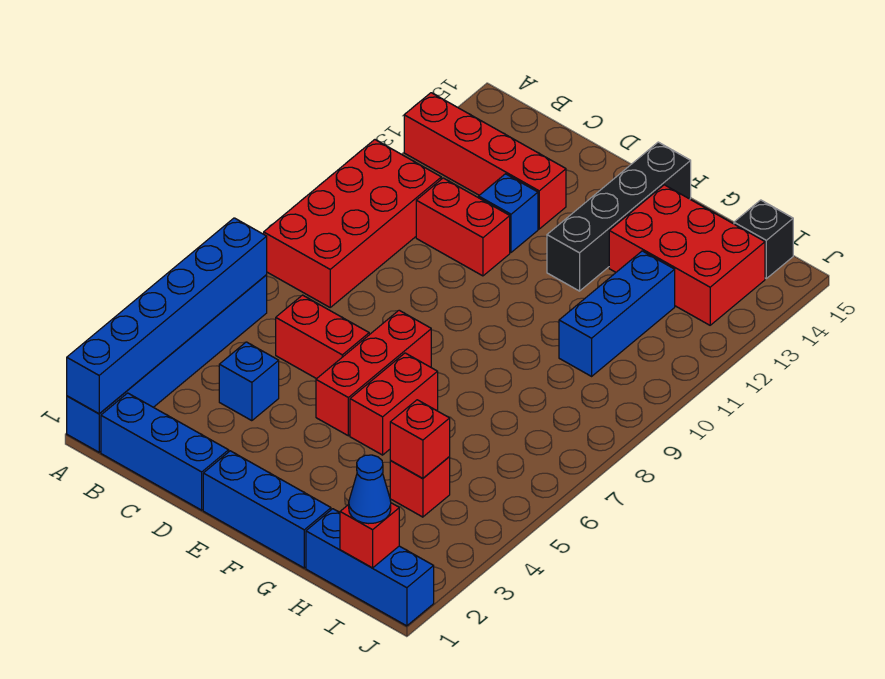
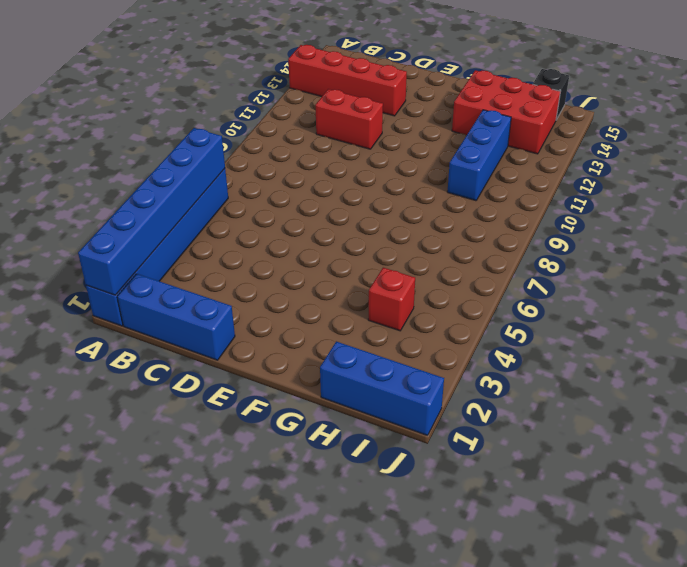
none -> red 2x4 brick [264,140,441,307]
none -> blue 1x1 brick [219,342,279,421]
none -> red 1x2 brick [276,295,369,379]

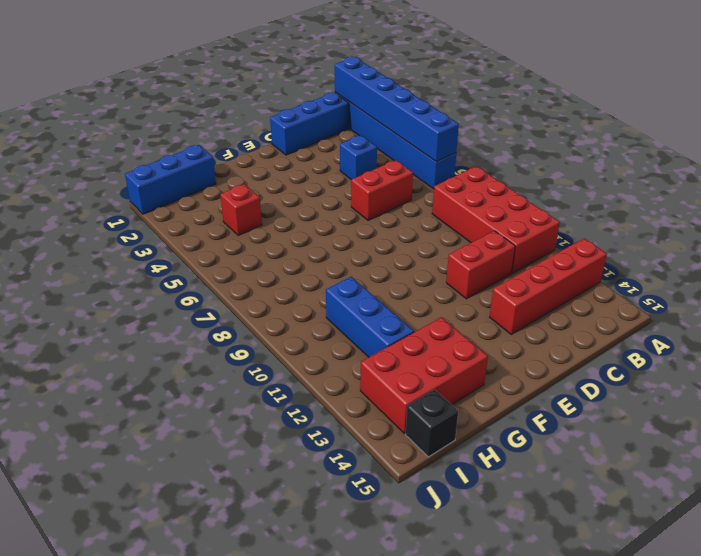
none -> blue 1x1 brick [479,174,538,252]
none -> blue 1x3 brick [203,451,331,568]
none -> red 1x3 brick [316,310,431,436]

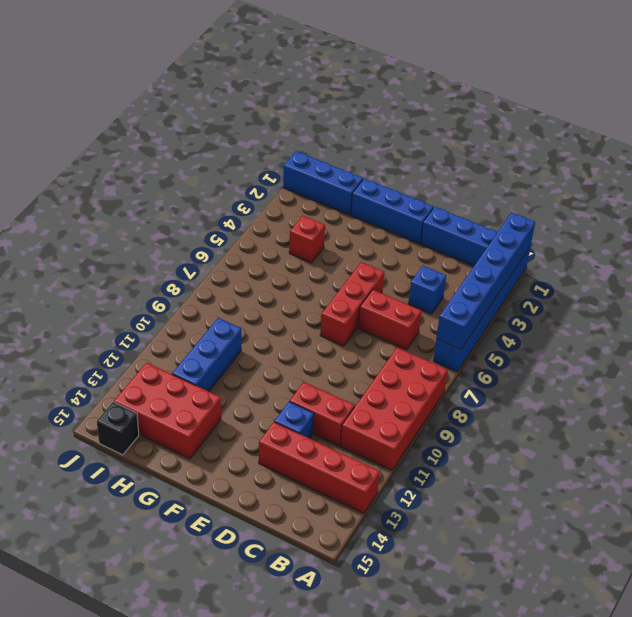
none -> red 1x2 brick [350,353,438,455]
none -> black 1x4 brick [547,142,691,291]
none -> red 1x1 brick [390,400,450,479]

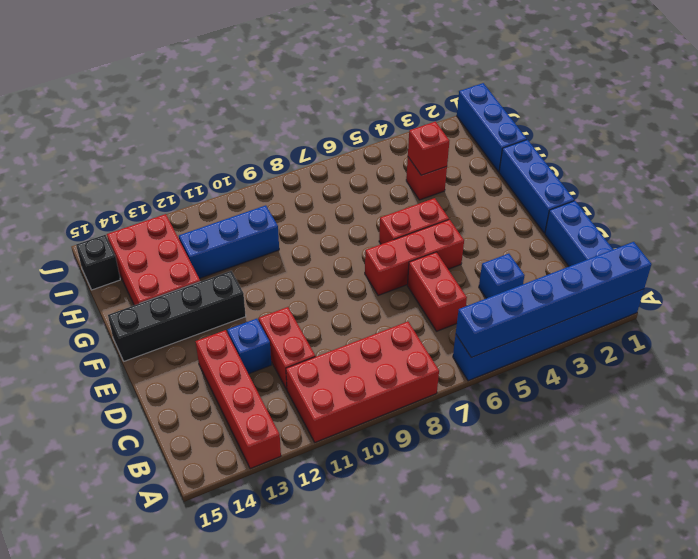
none -> red 1x1 brick [340,503,399,568]
none -> blue 1x1 cone [349,455,391,524]

